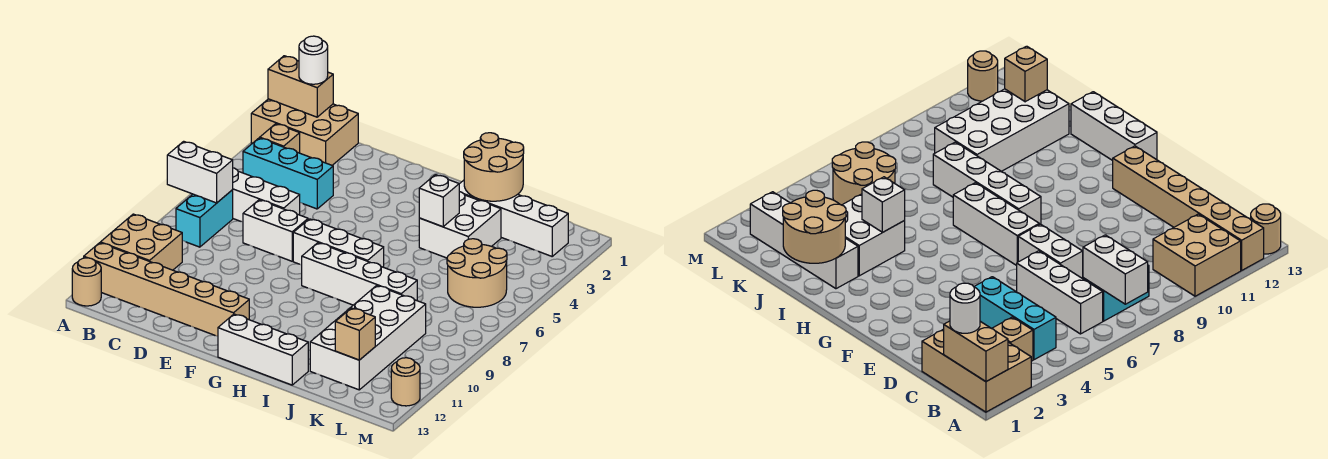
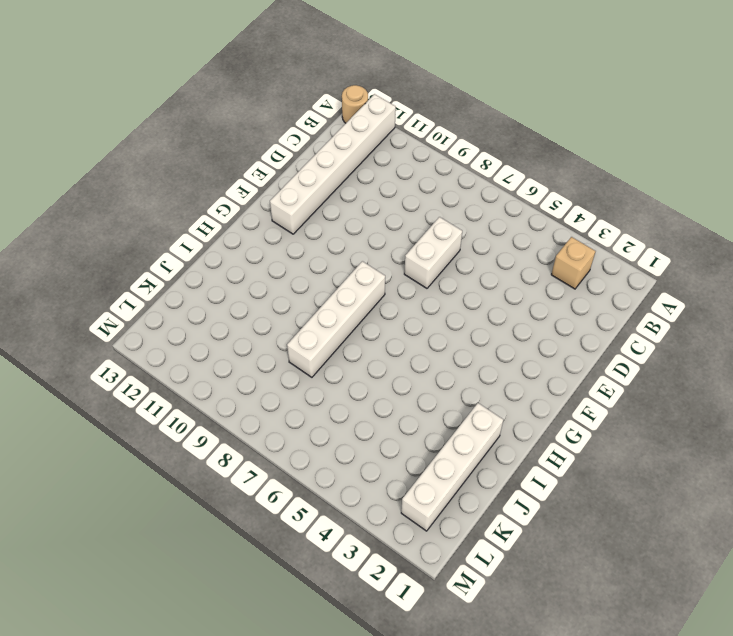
white 1x6 brick [270,94,396,234] -> tan 1x6 brick [84,243,249,336]
none -> tan 2x3 brick [251,99,358,165]
none -> tan 2x2 brick [100,214,182,270]
none -> cyan 1x3 brick [243,138,333,209]

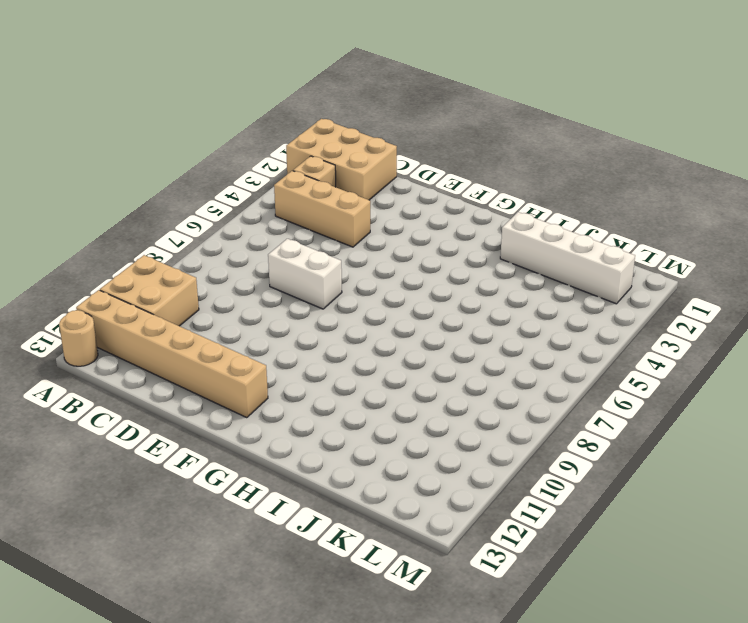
tan 1x3 brick [274,171,370,247] -> cyan 1x3 brick [243,138,333,209]
none -> white 1x3 brick [233,168,300,222]
none -> cyan 1x2 brick [176,190,233,247]
none -> white 1x3 brick [293,219,384,267]

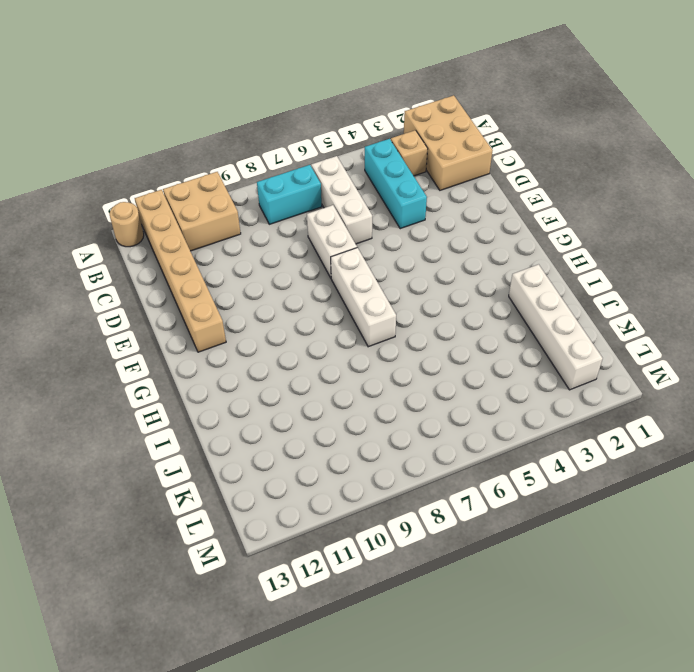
none -> white 1x4 brick [302,243,417,305]
none -> white 1x3 brick [218,314,308,385]
none -> white 2x2 brick [419,192,501,258]

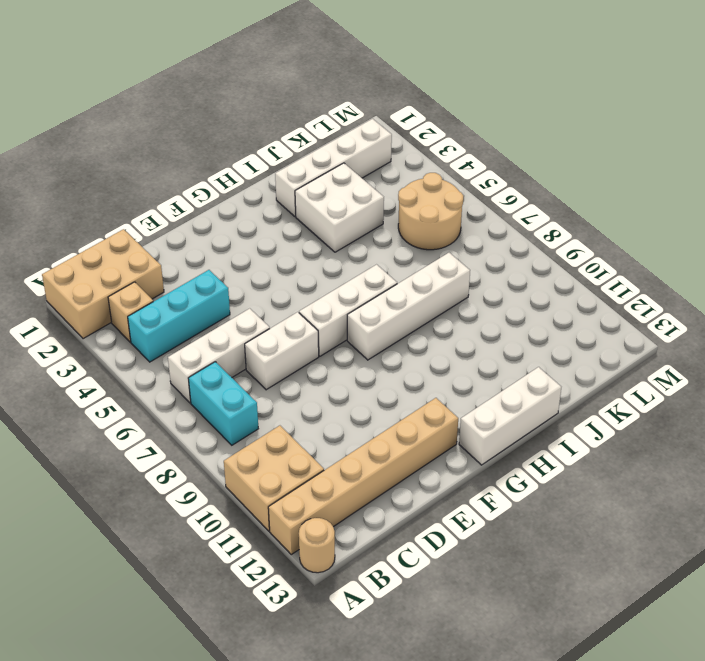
none -> white 2x4 brick [310,286,426,390]
none -> tan 1x1 round brick [391,358,420,406]
none -> tan 1x2 brick [268,56,333,117]

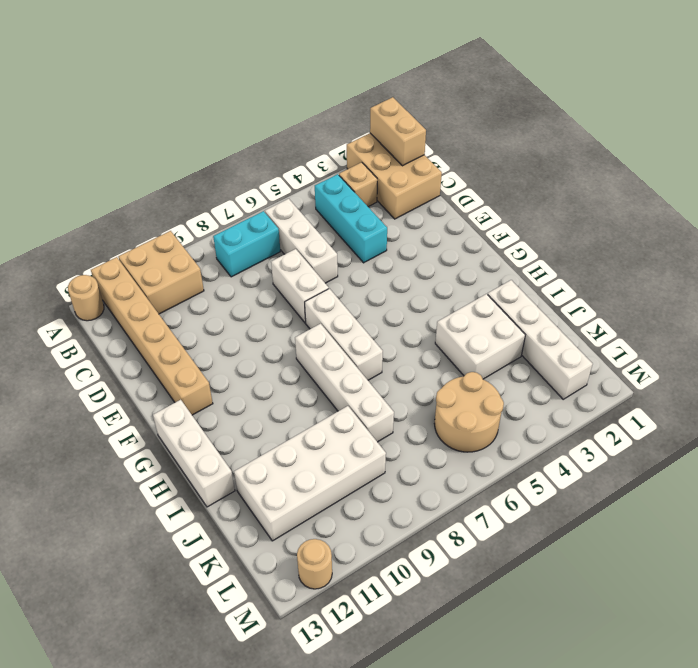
none -> white 1x2 brick [167,141,233,203]
none -> tan 2x2 round brick [464,133,524,201]
none -> white 1x1 brick [419,175,459,227]

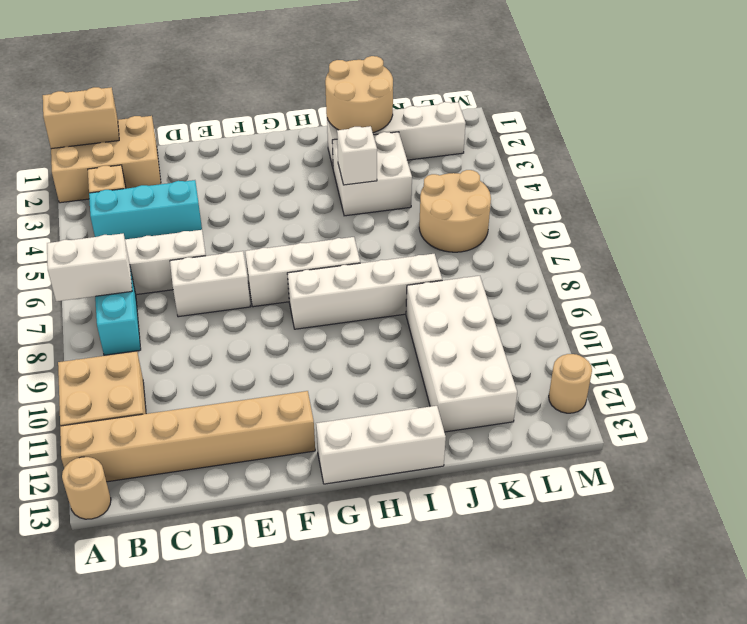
none -> tan 1x1 brick [335,308,375,360]
none -> white 1x1 round brick [299,36,328,84]

